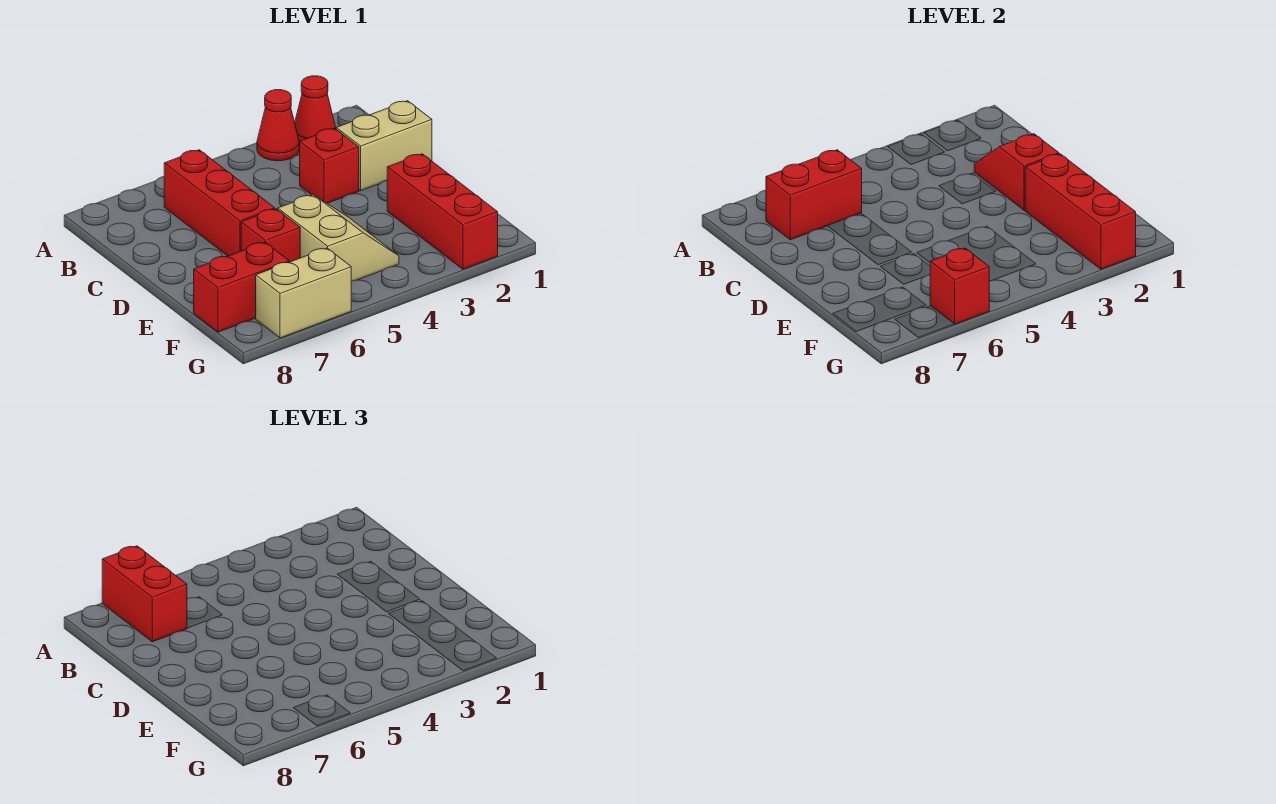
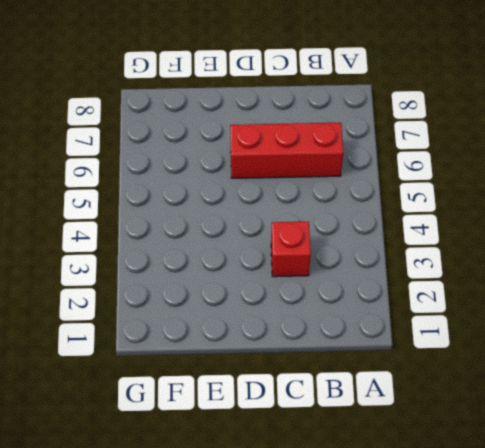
none -> red 1x1 cone [295,76,336,143]
none -> red 1x1 cone [257,90,299,161]
none -> tan 1x2 brick [336,101,432,191]

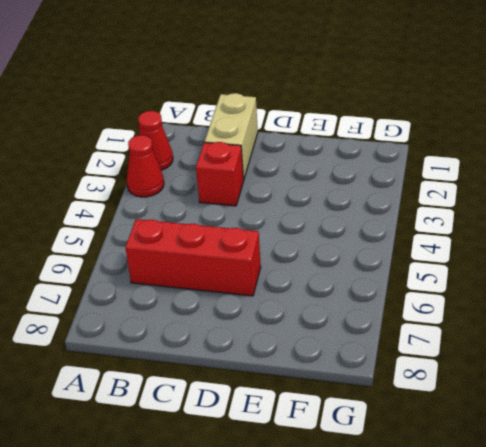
none -> red 1x3 brick [387,154,498,269]
none -> tan 2x2 slope [278,195,399,281]
none -> red 1x1 brick [241,209,300,262]

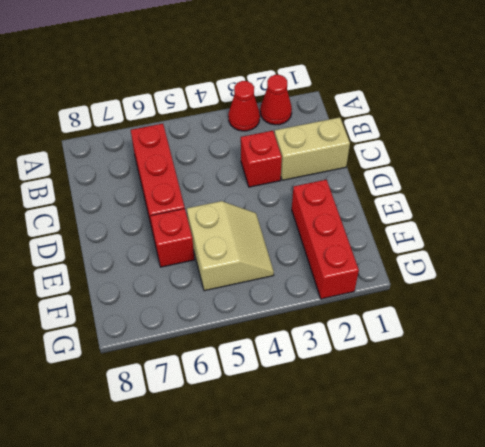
none -> red 1x2 brick [194,242,289,332]
none -> tan 1x2 brick [256,248,351,338]
none -> red 1x2 brick [766,150,862,240]

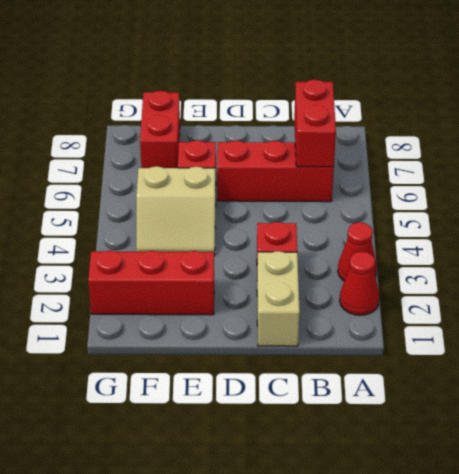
none -> tan 1x2 brick [256,248,351,338]
none -> red 1x2 slope [974,134,1059,210]
none -> red 1x3 brick [1025,154,1136,269]

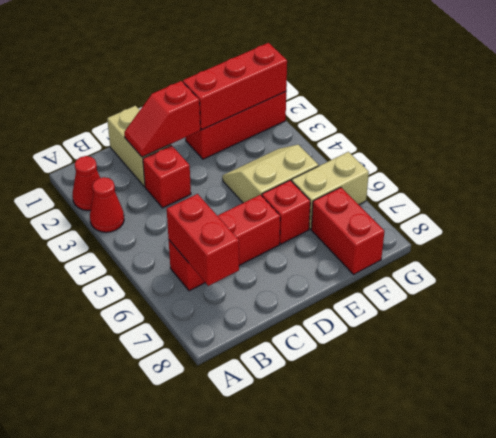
tan 1x2 brick [292,152,369,229] -> tan 1x2 brick turned to [256,248,351,338]
none -> red 1x1 brick [930,248,989,324]
none -> red 1x2 brick [102,546,187,642]

